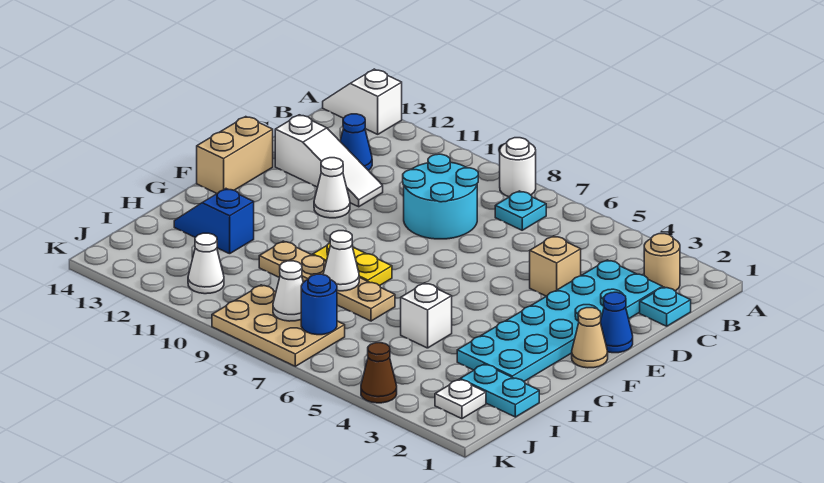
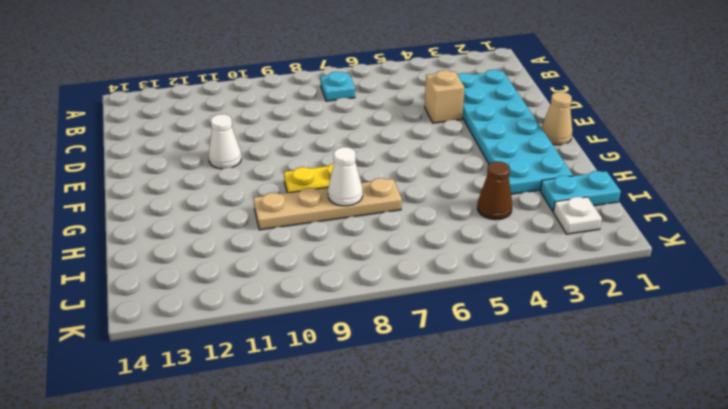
brown 1x1 cone [477,161,512,220] -> brown 1x1 cone moved to [361,343,397,403]
none -> white 1x1 round brick [500,138,536,197]
none -> white 1x2 slope [323,69,402,134]
none -> tan 1x1 round brick [644,234,680,291]

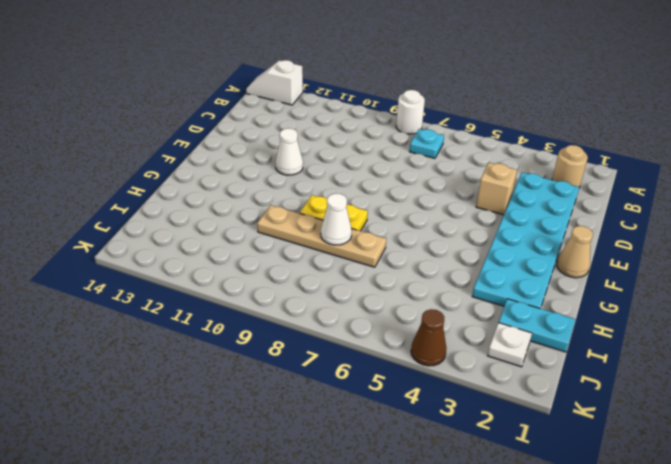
none -> cyan 1x1 plate [640,287,691,326]
none -> cyan 2x2 round brick [403,154,478,239]
none -> blue 1x1 cone [340,114,372,170]

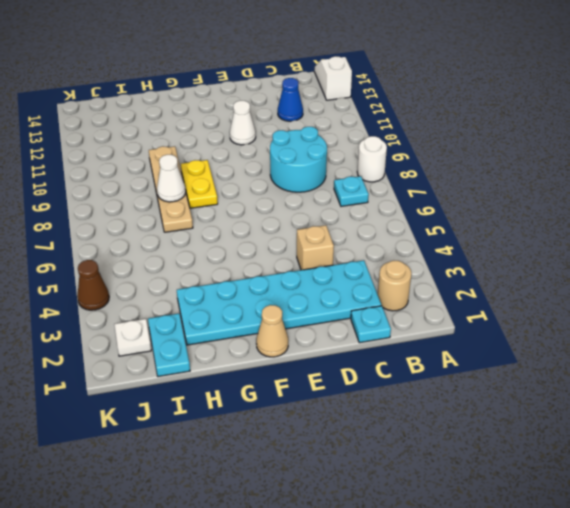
none -> white 1x3 slope [275,115,383,207]
none -> blue 1x1 cone [600,292,633,353]
none -> tan 1x2 brick [197,117,273,194]

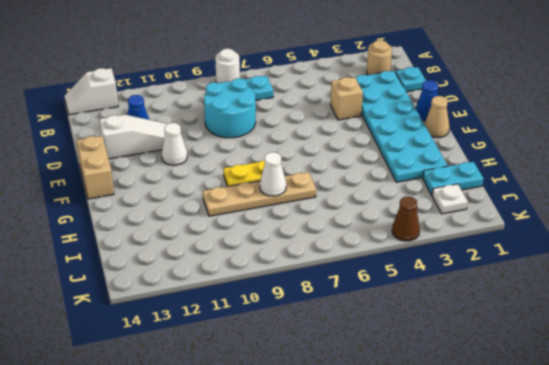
none -> white 1x1 brick [401,283,452,348]
none -> blue 1x2 slope [174,189,254,254]
none -> tan 2x3 plate [212,285,345,366]

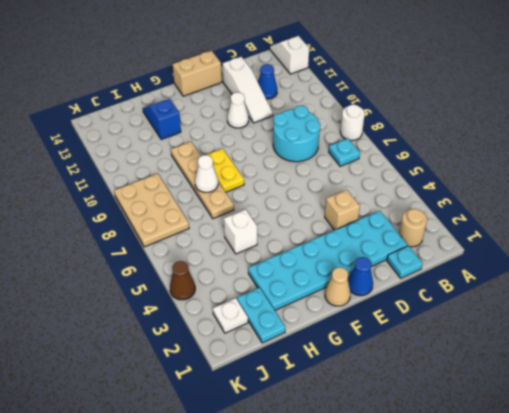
none -> white 1x1 cone [188,233,224,294]
none -> blue 1x1 round brick [301,274,337,335]
none -> white 1x1 cone [273,261,303,321]

